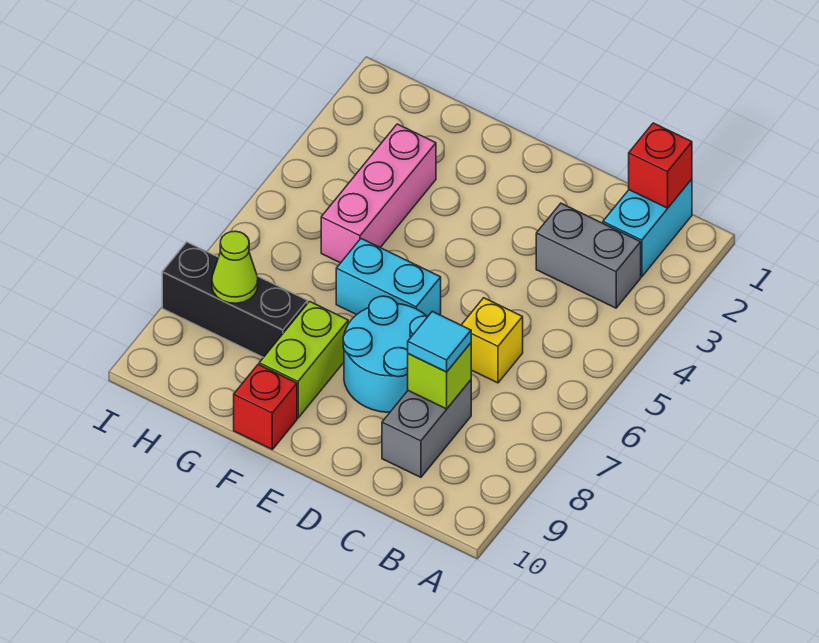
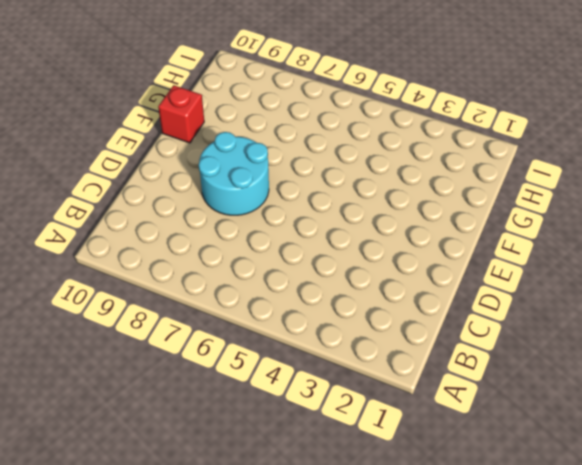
none -> cyan 1x2 brick [603,179,692,277]
none -> grey 1x2 brick [536,203,641,308]
none -> yellow 1x1 brick [462,298,523,383]

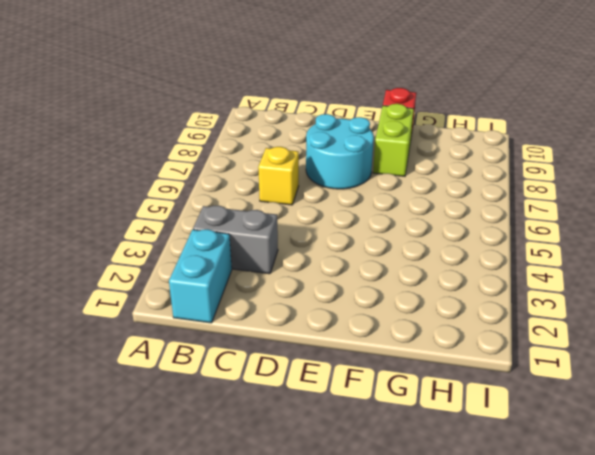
none -> grey 1x2 brick [382,380,471,477]
none -> cyan 1x2 brick [336,239,441,317]
none -> pink 1x3 brick [321,124,436,263]

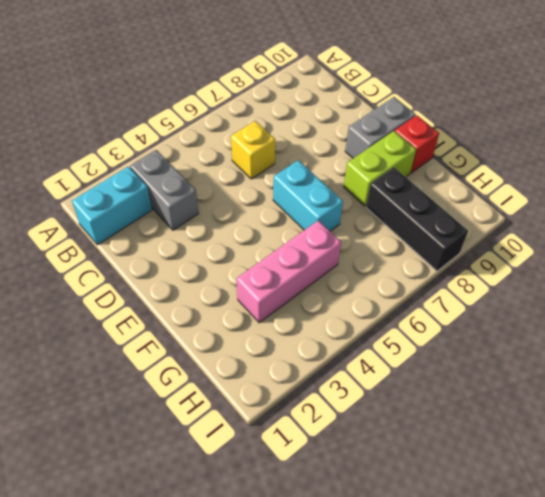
grey 1x2 brick [345,97,416,158] -> grey 1x2 brick moved to [382,380,471,477]
none -> cyan 2x2 round brick [343,296,427,412]
none -> red 1x1 brick [629,123,692,208]
none -> lime 1x1 brick [408,343,471,409]

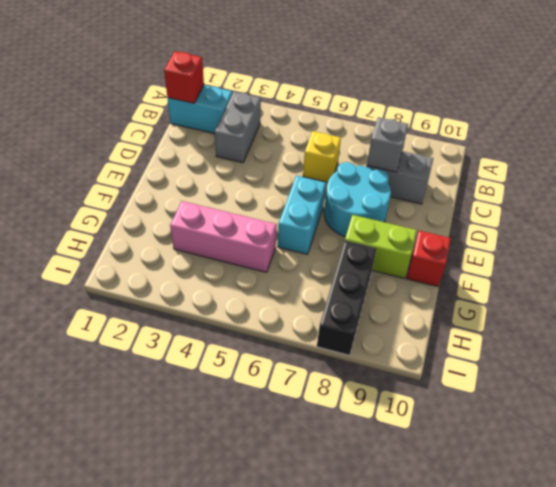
grey 1x1 brick [367,117,408,172] -> lime 1x1 brick [408,343,471,409]
none -> lime 1x1 cone [212,231,258,303]
none -> cyan 1x1 tile [408,311,471,372]

